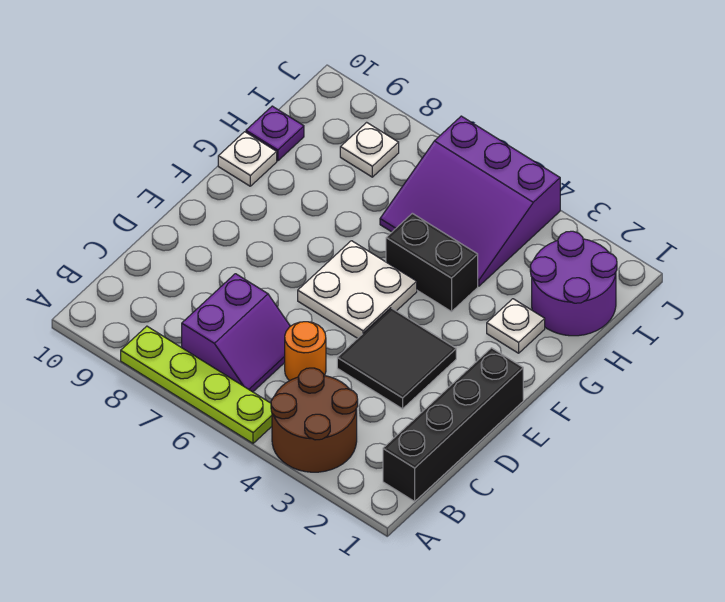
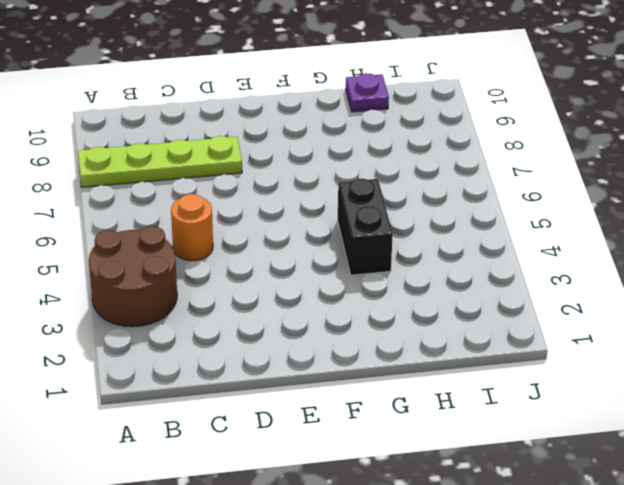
lime 1x4 plate [78,136,242,187] -> lime 1x4 plate turned to [121,326,272,443]
none -> black 1x4 brick [383,348,523,501]
none -> purple 2x2 slope [182,274,290,392]
none -> black 2x2 tile [337,308,456,409]

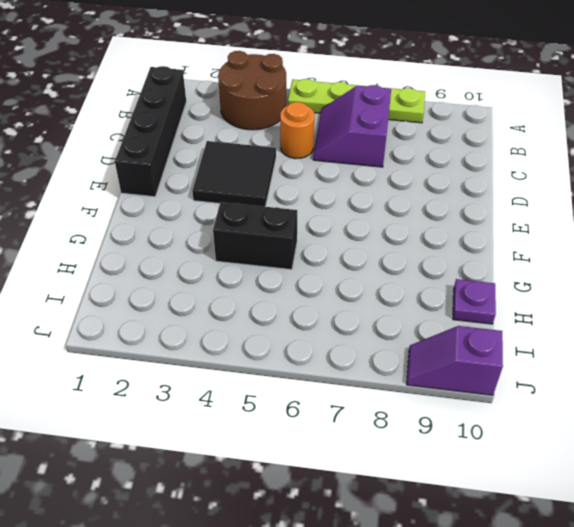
purple 1x2 slope [407,326,503,395] -> none
none -> white 2x2 plate [298,241,417,338]
none -> white 1x1 plate [487,299,545,353]
none -> white 1x1 plate [218,132,277,186]

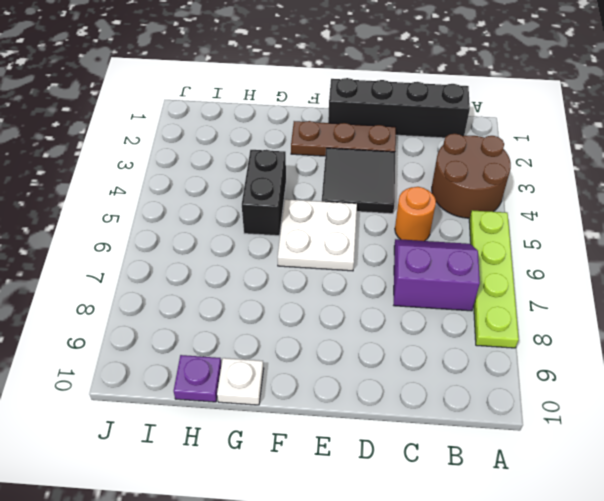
brown 1x3 plate [291,121,396,156] -> none
none -> white 1x1 plate [487,299,545,353]
none -> purple 2x2 round brick [530,231,617,336]
none -> purple 3x3 slope [380,116,560,286]

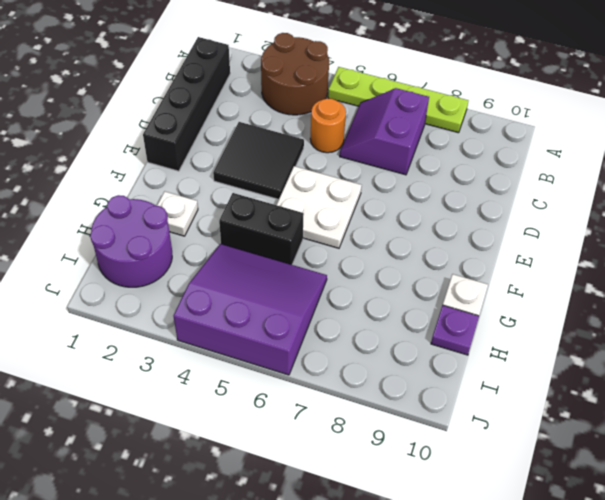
none -> white 1x1 plate [340,122,399,177]

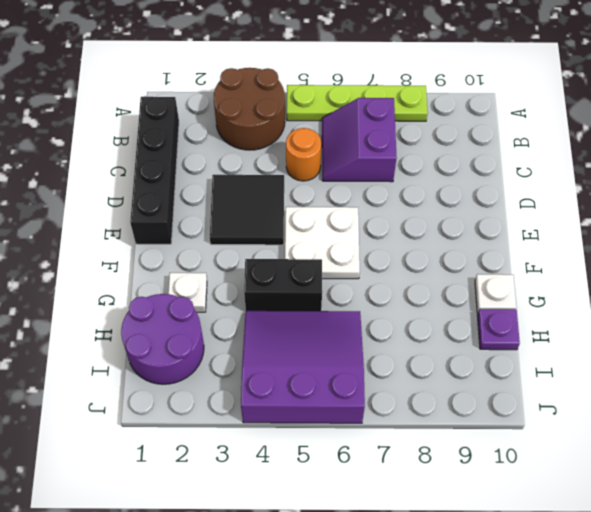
none -> white 1x1 plate [340,122,399,177]

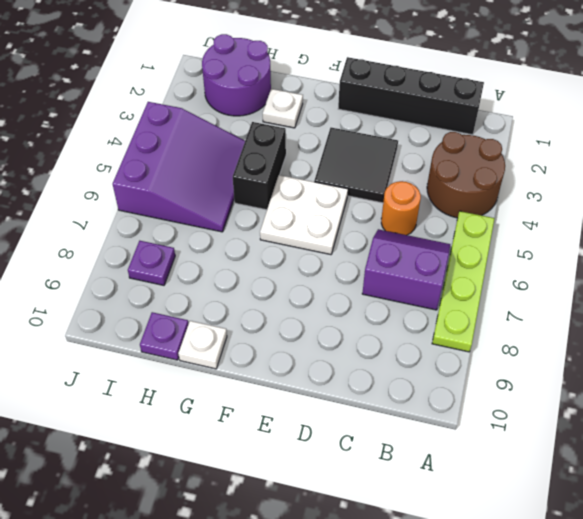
purple 1x1 plate [128,241,175,285] -> white 1x1 plate [340,122,399,177]

